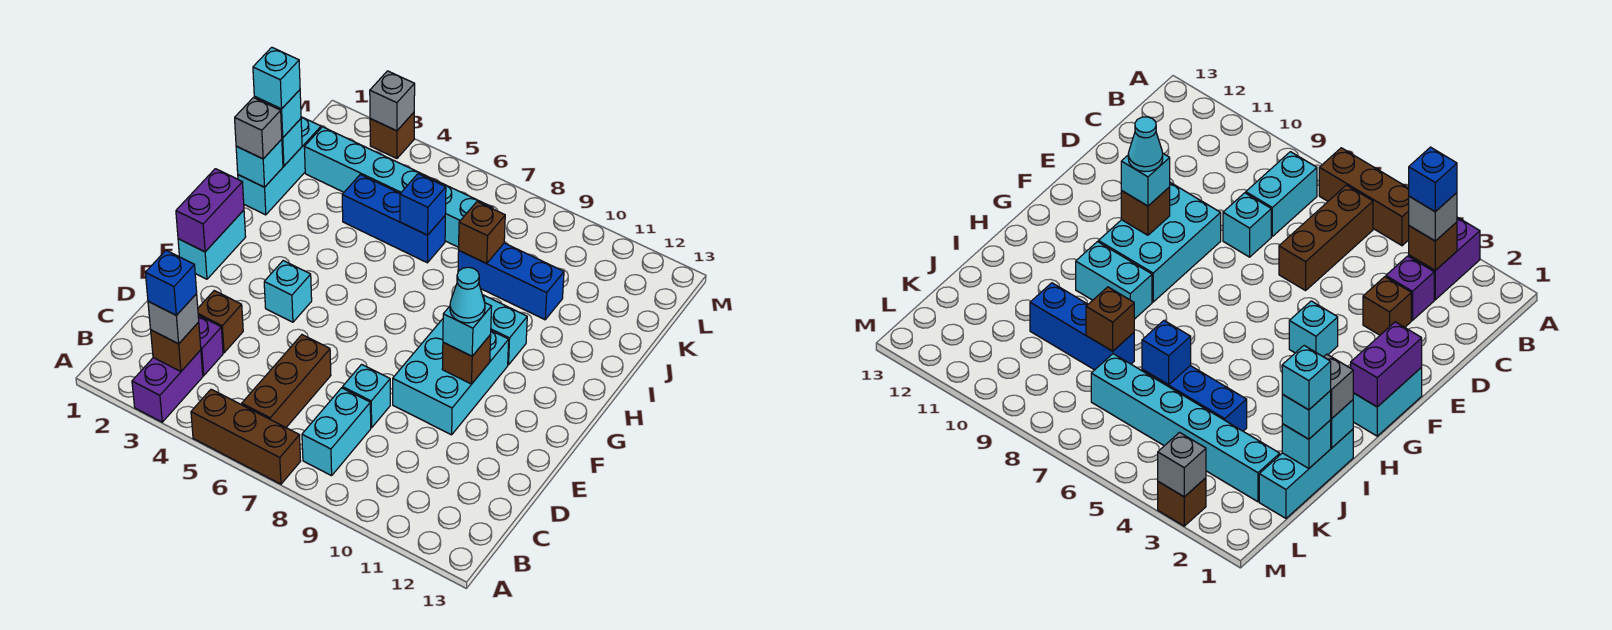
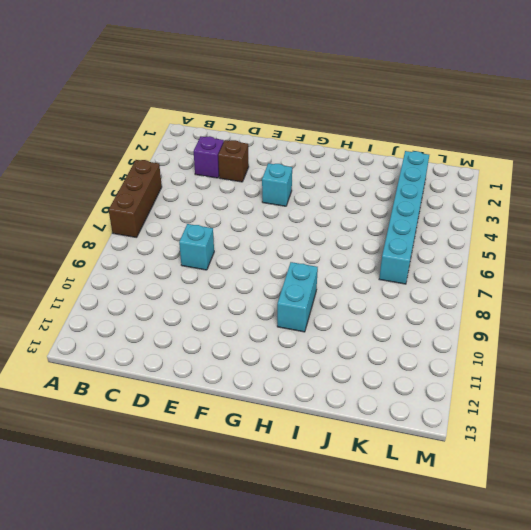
none -> purple 1x2 brick [132,350,203,422]
none -> brown 1x3 brick [242,335,331,427]
none -> cyan 1x2 brick [302,388,371,476]
none -> cyan 2x3 brick [393,319,509,435]

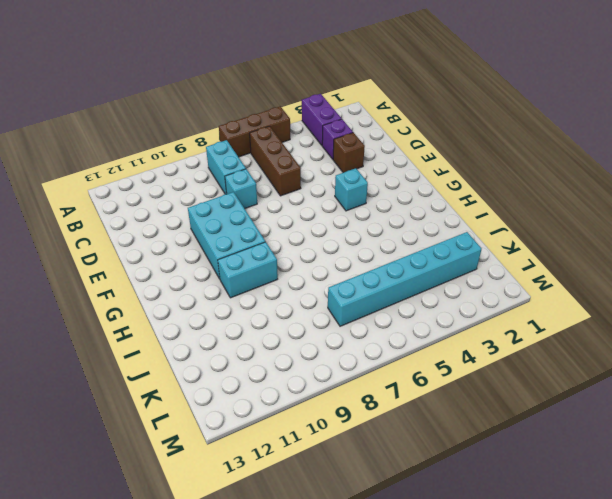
none -> cyan 1x2 brick [178,210,246,279]
none -> cyan 1x3 brick [238,117,321,215]
none -> blue 1x3 brick [342,175,445,263]
none -> blue 1x3 brick [458,243,564,320]

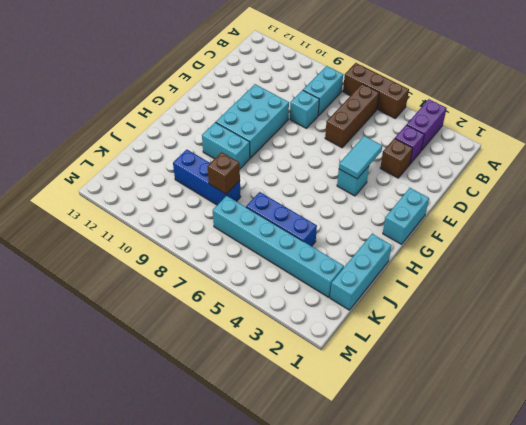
cyan 1x2 tile [339,136,382,179] -> none
none -> brown 1x1 brick [370,113,414,158]
none -> brown 1x1 brick [151,322,201,371]
none -> purple 1x2 brick [176,169,244,252]
none -> brown 1x1 brick [442,335,491,384]

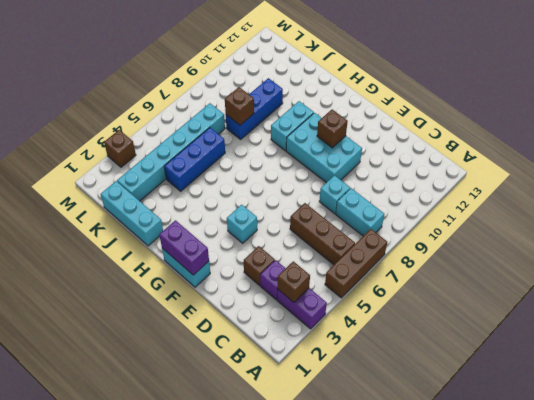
none -> cyan 1x1 brick [236,139,283,187]
none -> cyan 1x1 brick [282,119,302,166]
none -> blue 1x1 brick [400,174,446,235]
none -> grey 1x1 brick [370,71,415,131]

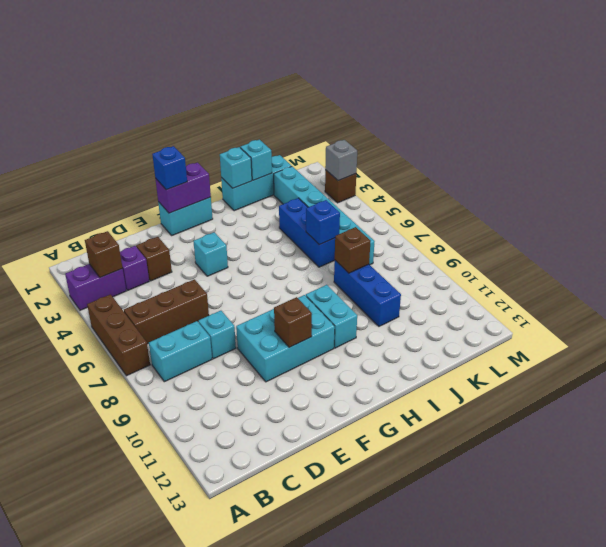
blue 1x1 brick [152,146,187,190] -> blue 1x1 brick moved to [145,250,197,315]
none -> grey 1x1 brick [148,294,199,344]
none -> cyan 1x1 brick [443,303,492,356]
none -> grey 1x1 brick [235,98,282,159]
none -> cyan 1x1 brick [254,90,301,138]

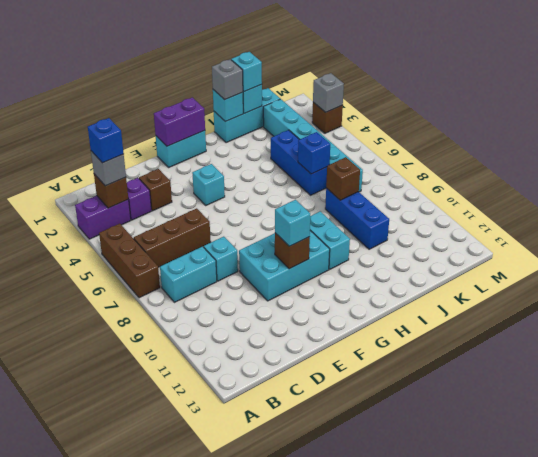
none -> cyan 1x1 cone [450,267,485,323]
none -> cyan 1x1 brick [253,47,300,109]

